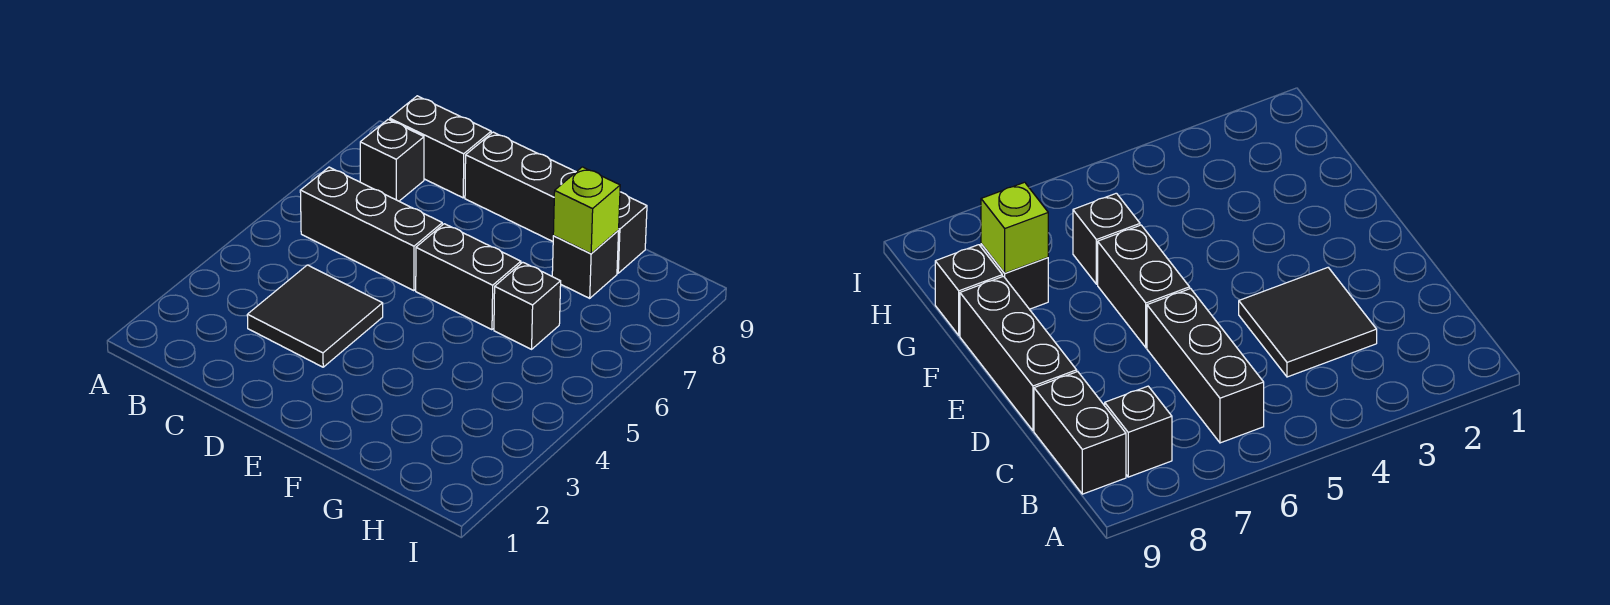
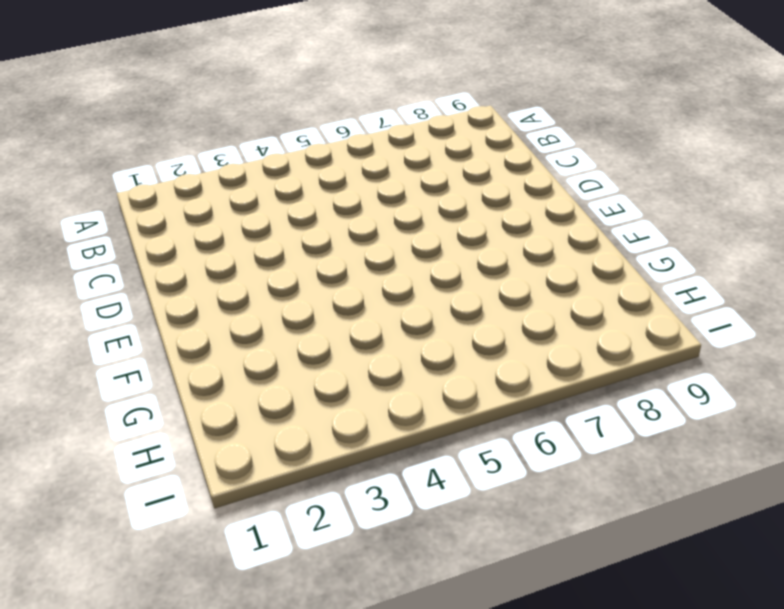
none -> black 1x3 brick [300,167,442,291]
none -> black 1x1 brick [360,119,424,201]

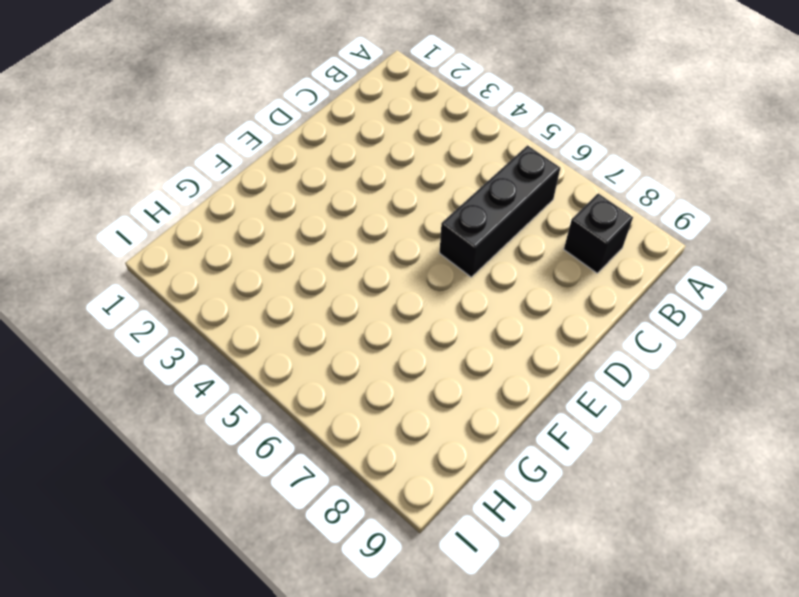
none -> black 1x2 brick [390,96,491,198]
none -> black 2x2 tile [247,265,383,367]

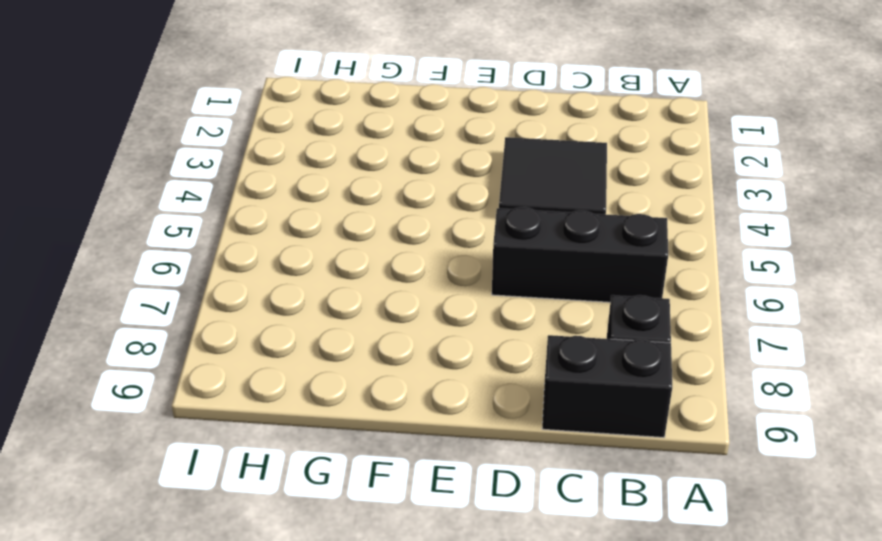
none -> black 1x3 brick [465,132,576,241]
none -> black 1x2 brick [416,224,521,330]

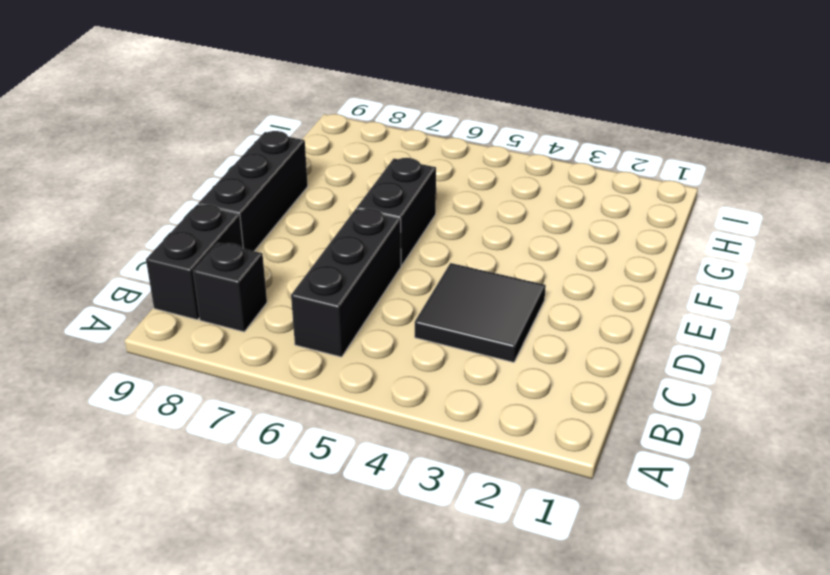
none -> black 1x1 brick [494,262,561,349]
none -> black 1x1 brick [552,231,619,298]

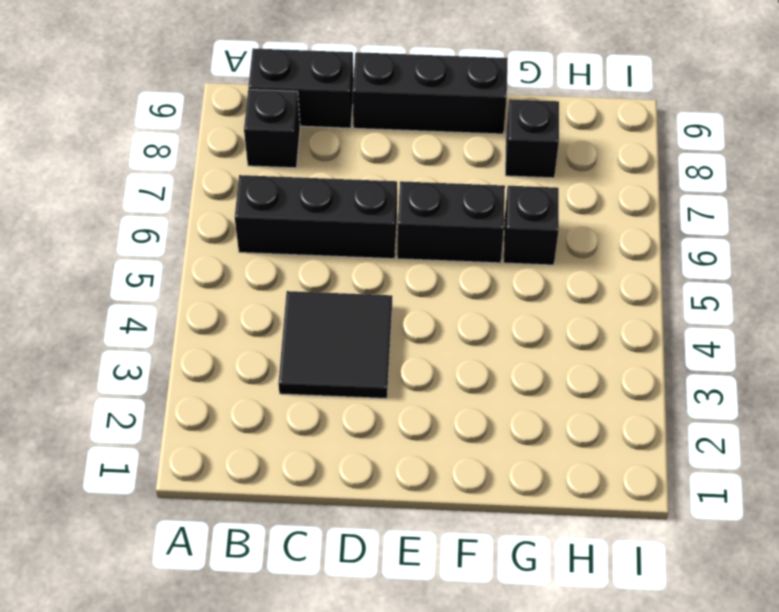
none -> black 1x1 brick [617,192,647,273]
none -> lime 1x1 brick [553,167,620,254]

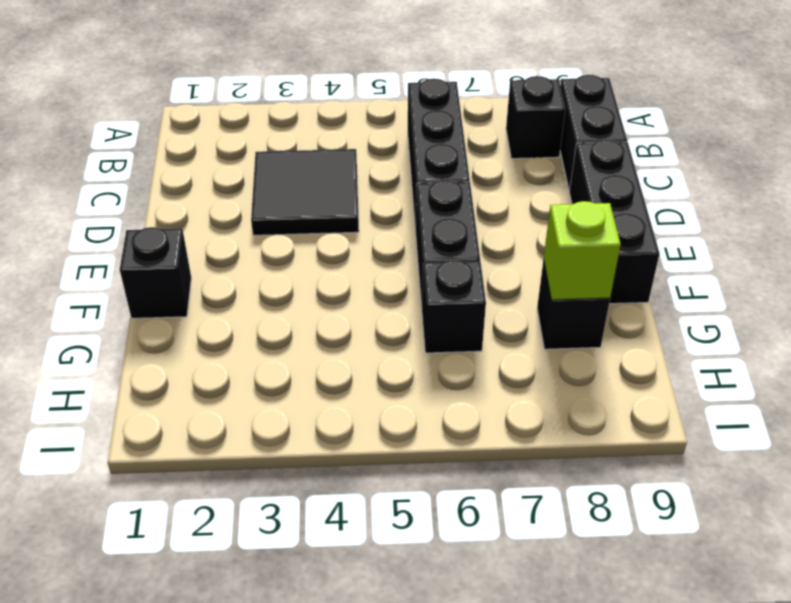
black 1x1 brick [120,227,191,318] -> black 1x1 brick moved to [617,192,647,273]

